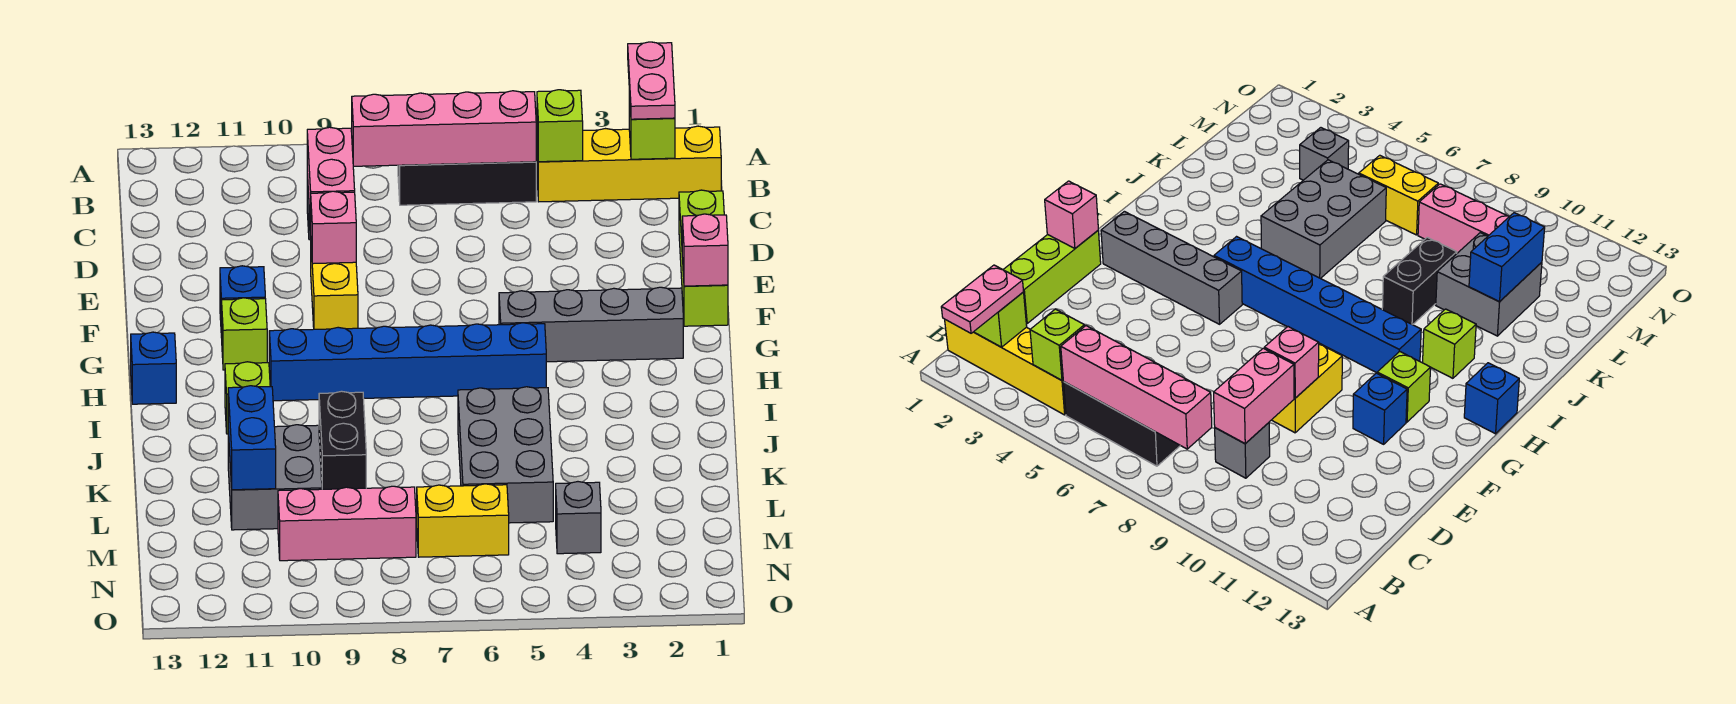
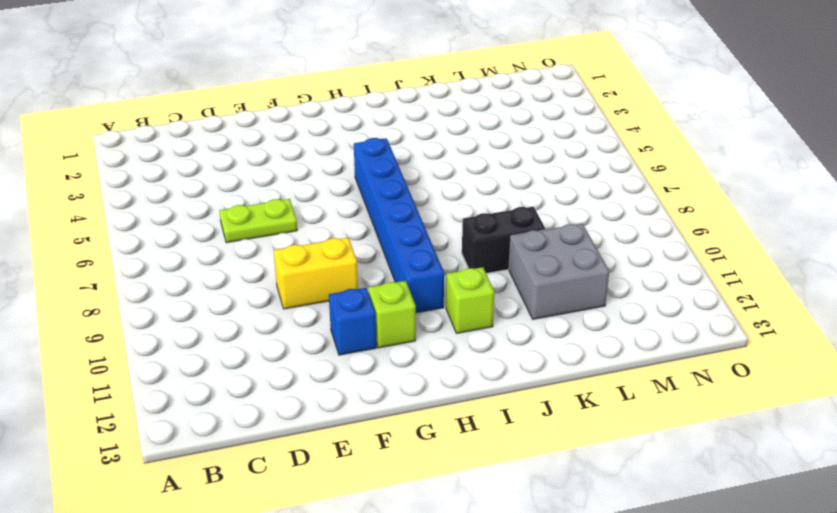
lime 1x2 plate [219,199,297,243] -> none
none -> yellow 1x4 brick [537,126,721,202]
none -> black 1x3 brick [398,162,536,205]
none -> grey 1x1 brick [1215,423,1270,478]

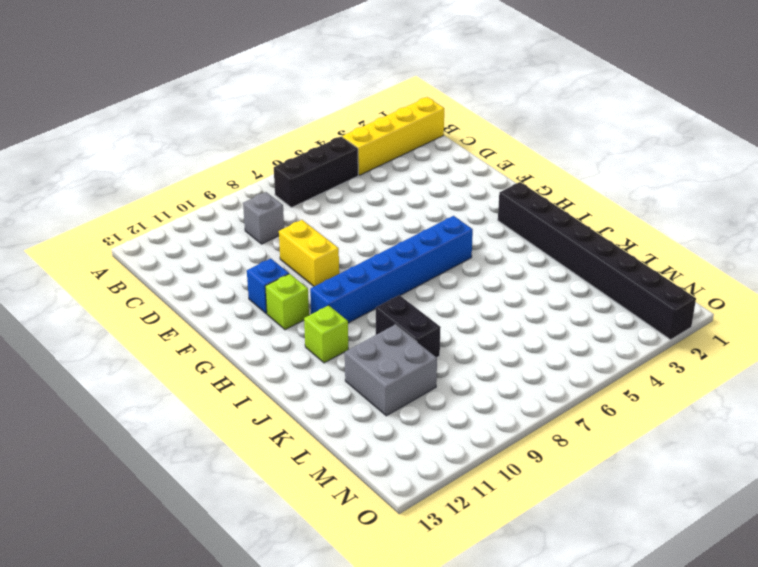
black 1x8 brick [498,182,696,340] -> none
none -> lime 1x3 brick [679,190,728,326]
none -> grey 1x4 brick [499,287,683,362]
none -> blue 1x1 brick [131,332,176,404]

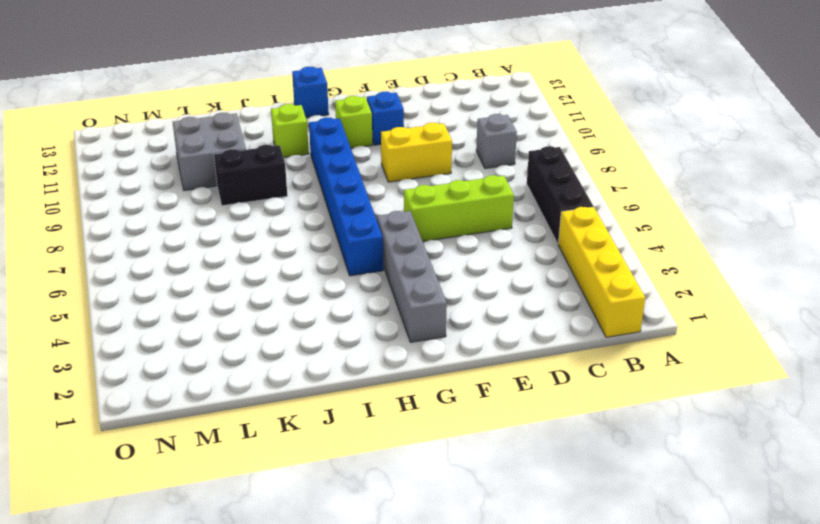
lime 1x3 brick [404,175,514,241] -> lime 1x3 brick moved to [679,190,728,326]
none -> grey 2x3 brick [458,387,553,523]
none -> grey 1x1 brick [556,482,601,554]
none -> yellow 1x2 brick [417,484,509,557]

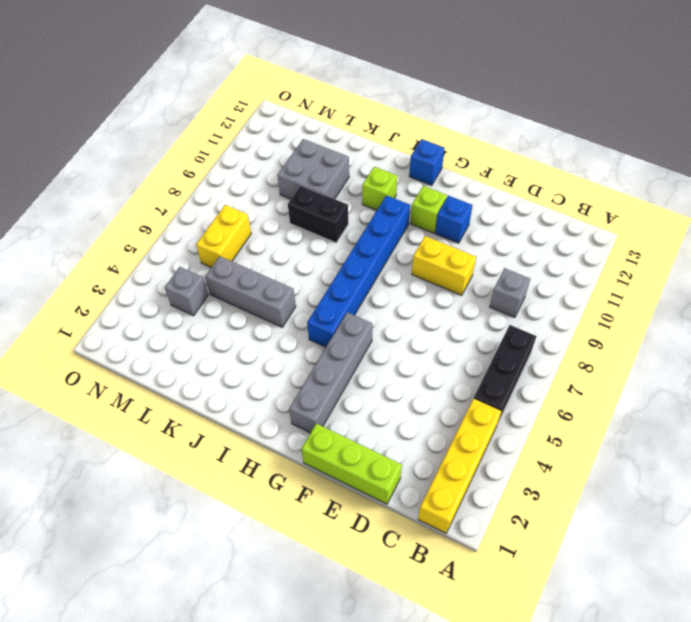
grey 1x3 brick [205,256,296,327] -> grey 2x3 brick [458,387,553,523]
none -> pink 1x3 brick [278,486,416,561]
none -> lime 1x1 brick [629,92,675,159]
none -> lime 1x1 brick [537,90,583,162]

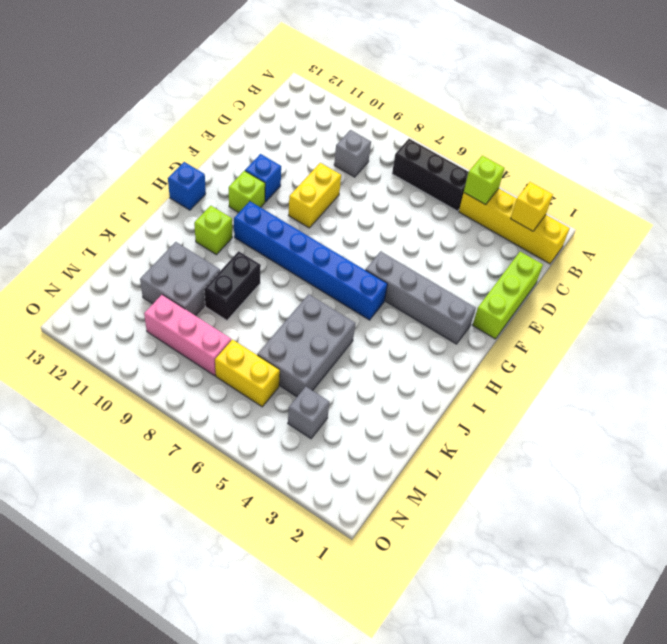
yellow 1x1 brick [511,182,553,231] -> lime 1x1 brick [629,92,675,159]
none -> pink 1x4 brick [352,91,536,166]
none -> pink 1x2 brick [307,127,355,230]
none -> pink 1x1 brick [311,191,356,264]

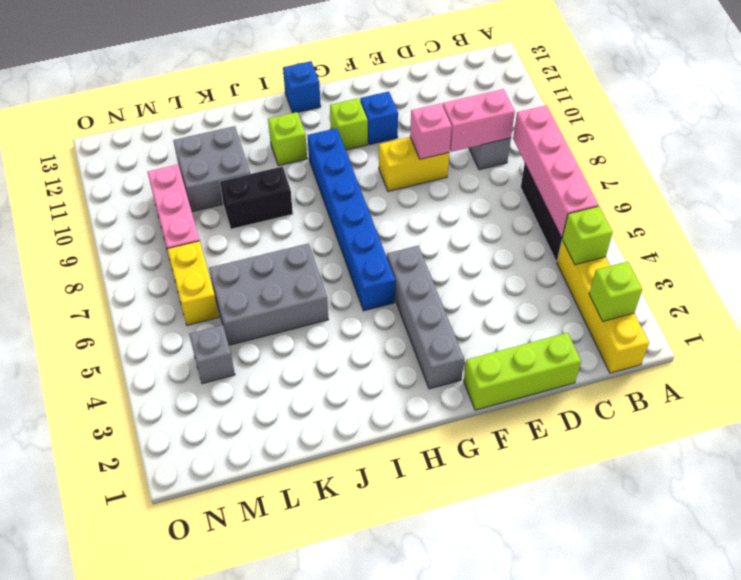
none -> pink 1x1 brick [682,214,728,286]
none -> blue 1x2 brick [228,386,276,490]
none -> pink 1x2 plate [628,42,675,119]

